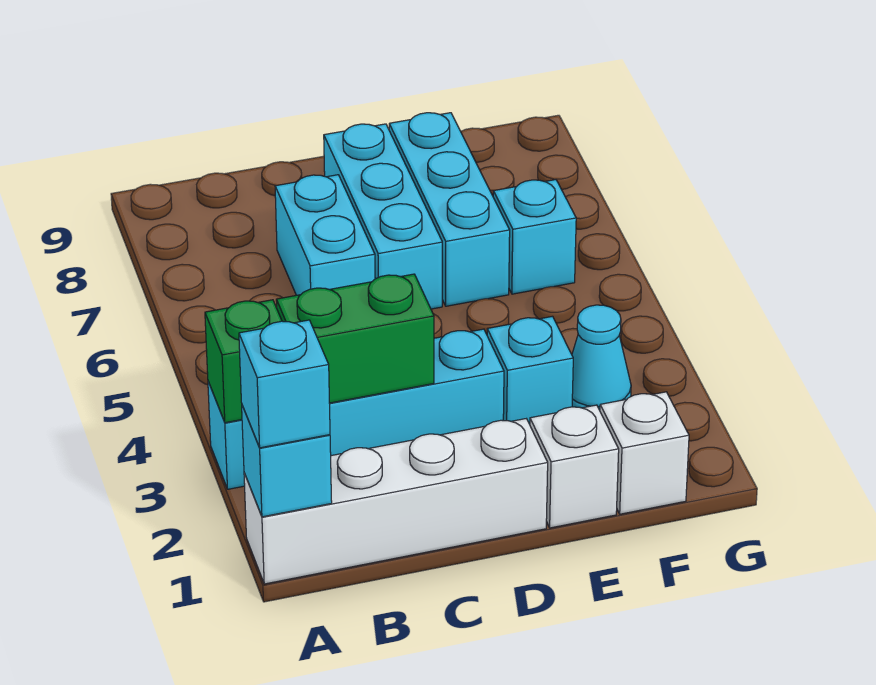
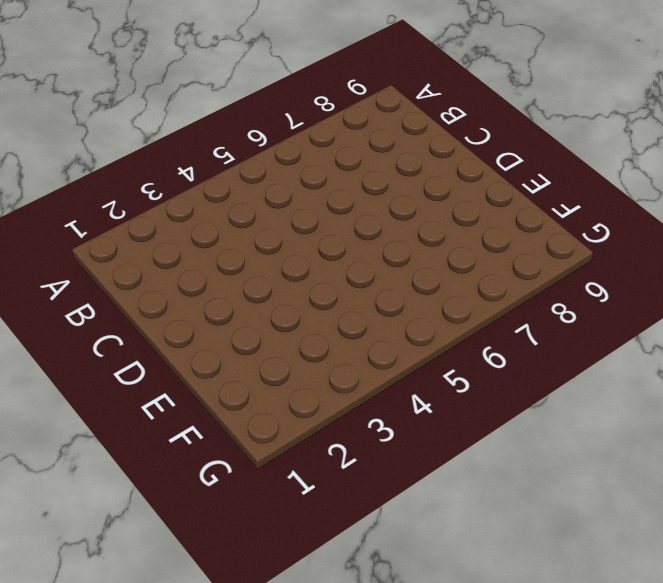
none -> white 1x4 brick [244,419,548,584]
none -> cyan 1x4 brick [208,329,504,489]
none -> cyan 1x2 brick [275,175,375,295]

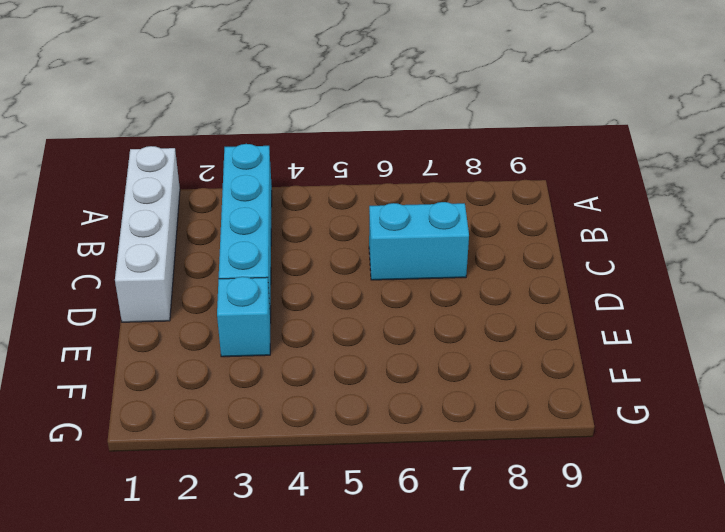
none -> cyan 1x3 brick [324,124,442,309]
none -> white 1x1 brick [530,405,619,528]
none -> cyan 1x3 brick [389,113,510,306]

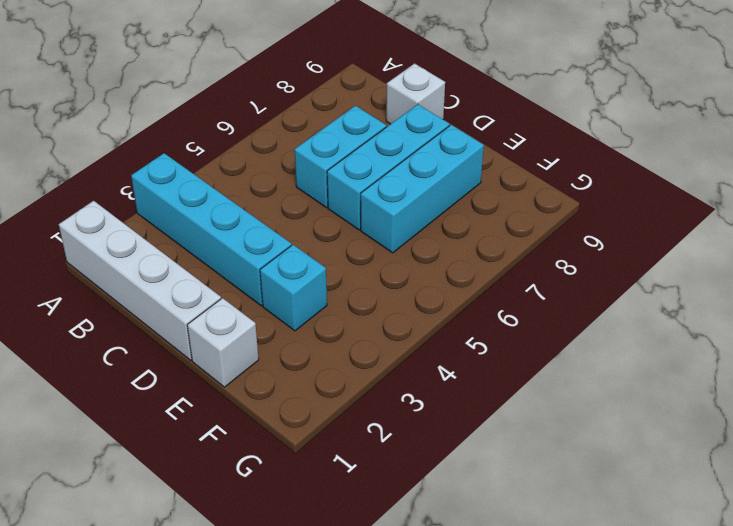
white 1x1 brick [386,64,445,124] -> white 1x1 brick moved to [600,392,689,514]
none -> cyan 1x1 cone [572,305,631,410]
none -> cyan 1x1 brick [493,180,576,294]
none -> cyan 1x1 brick [242,406,332,517]

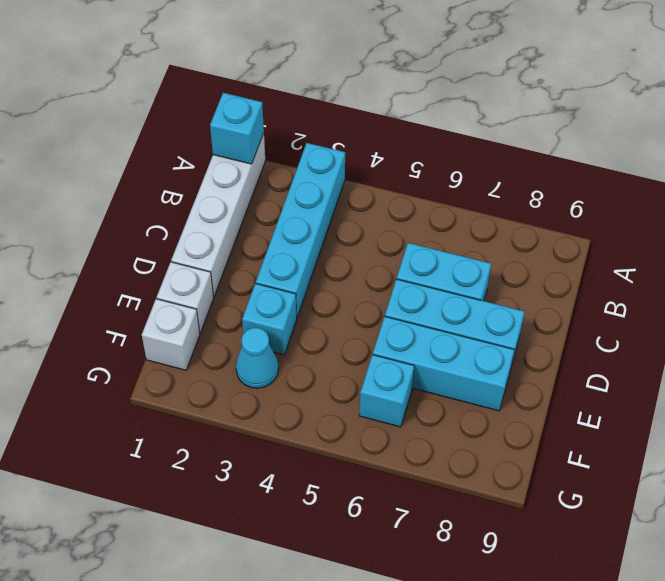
none -> green 1x1 brick [205,300,282,423]
none -> green 1x2 brick [276,274,434,403]
none -> cyan 1x1 brick [239,320,330,448]

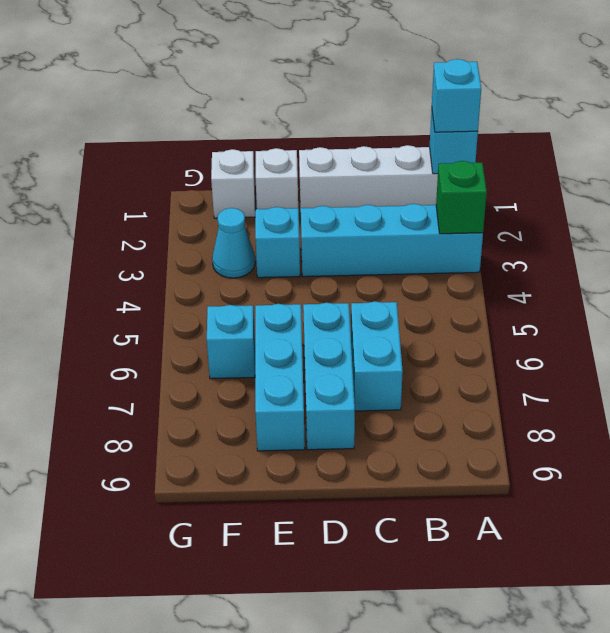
none -> green 1x2 brick [276,274,434,403]

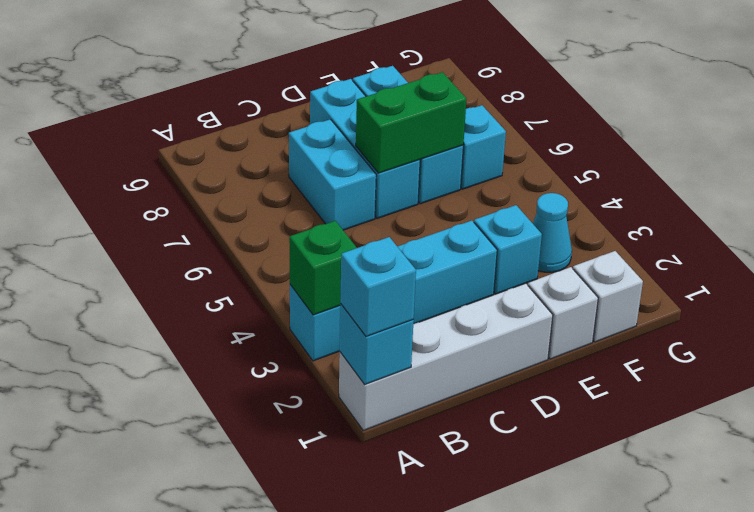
green 1x2 brick [356,72,466,173] -> green 1x2 brick moved to [276,274,434,403]

